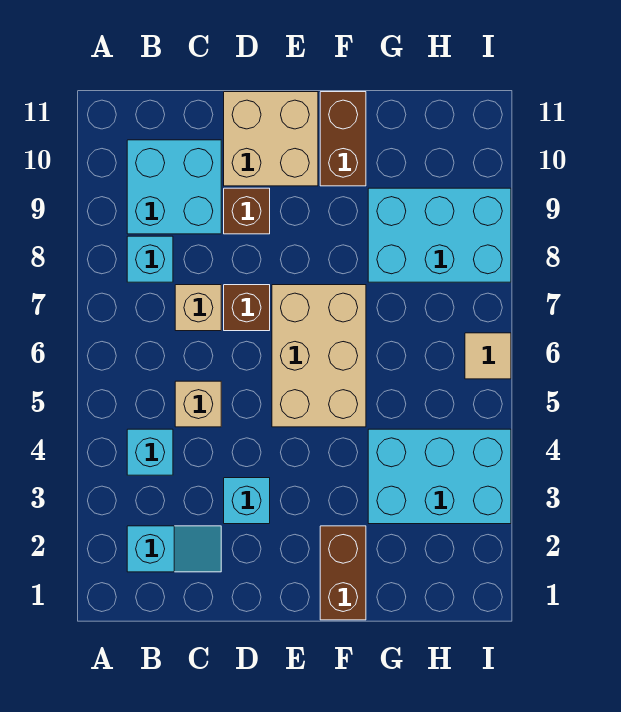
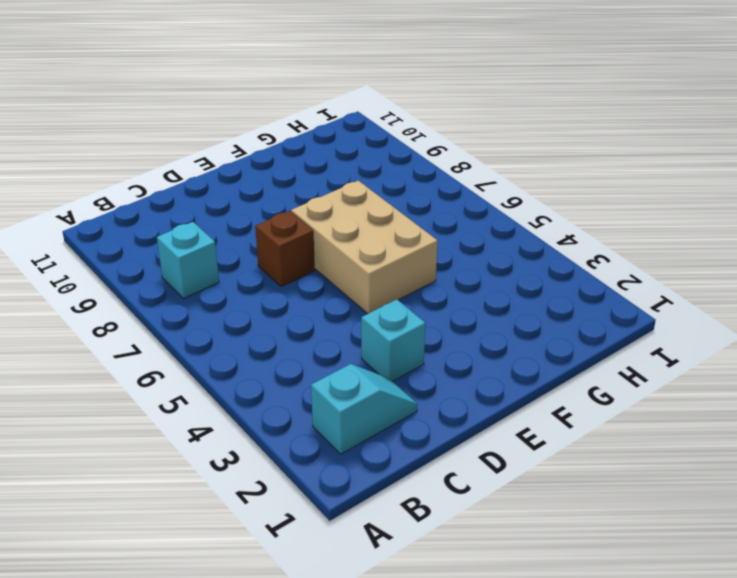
none -> cyan 1x1 brick [127,429,173,475]
none -> cyan 2x2 brick [127,140,221,234]
none -> tan 1x1 brick [175,381,221,427]

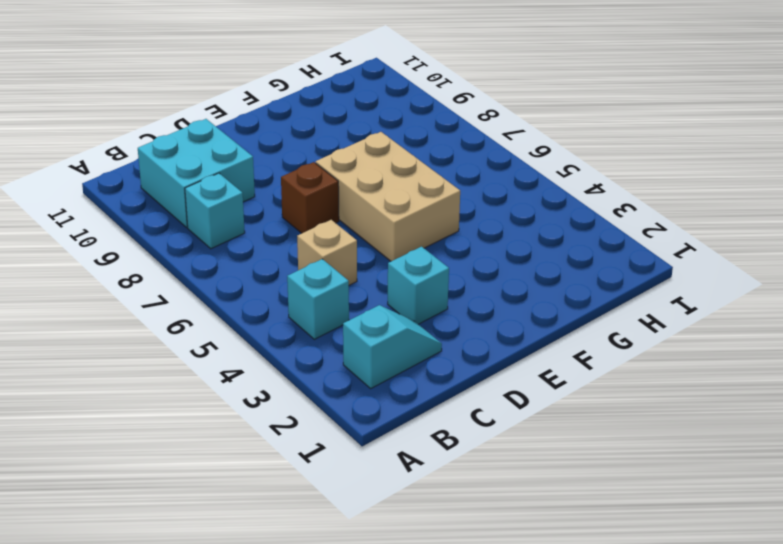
none -> tan 1x1 brick [175,285,221,331]
none -> brown 1x1 brick [224,188,270,234]
none -> tan 2x2 brick [224,92,318,186]

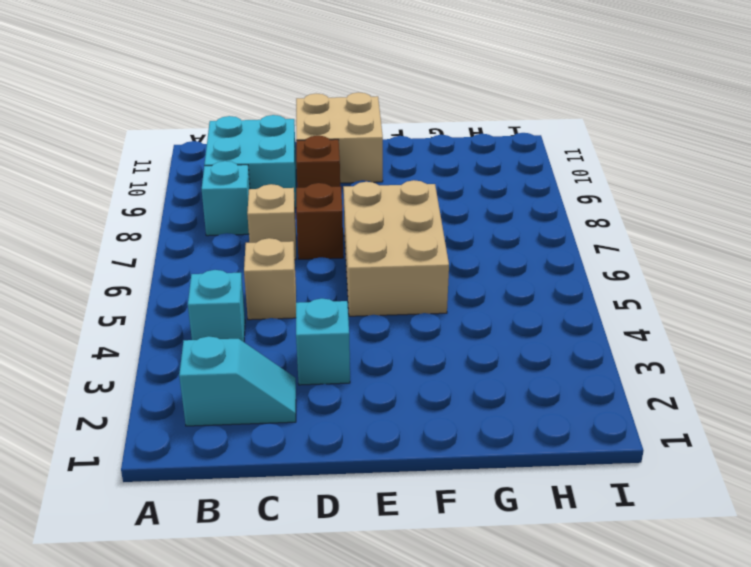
none -> brown 1x2 brick [320,526,366,620]
none -> brown 1x2 brick [320,92,366,186]
none -> cyan 2x3 brick [368,429,511,524]

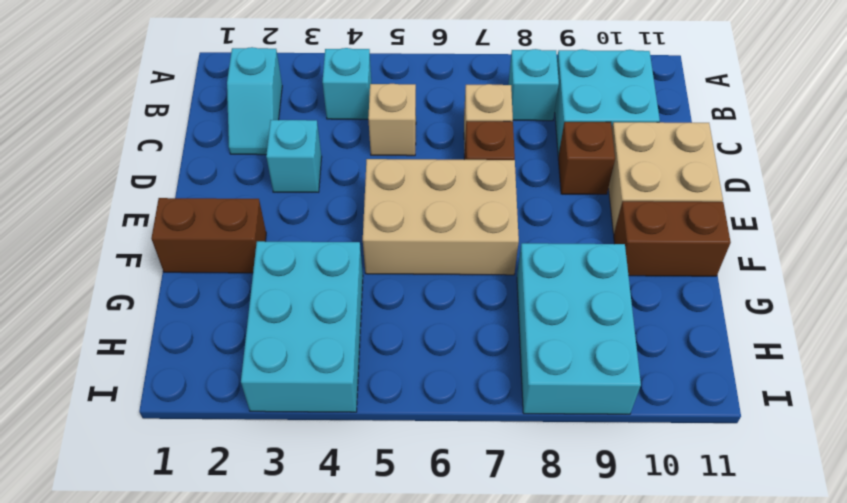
none -> tan 1x1 tile [465,333,511,379]

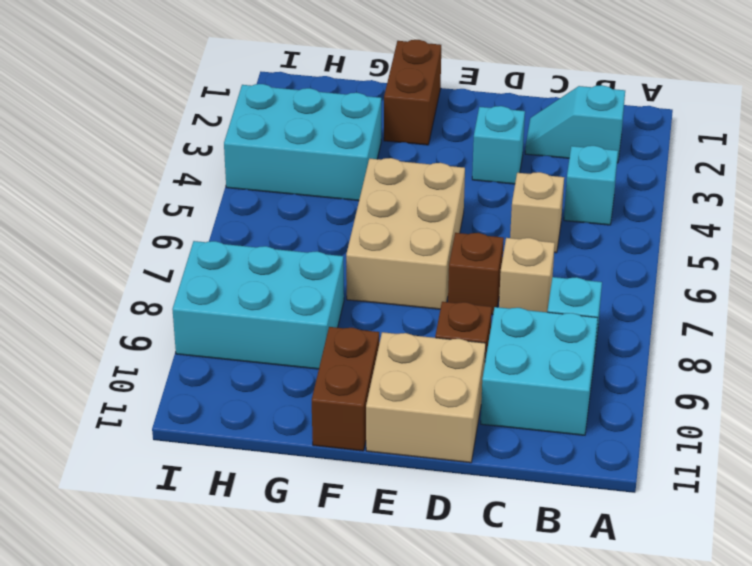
none -> tan 1x1 tile [465,333,511,379]

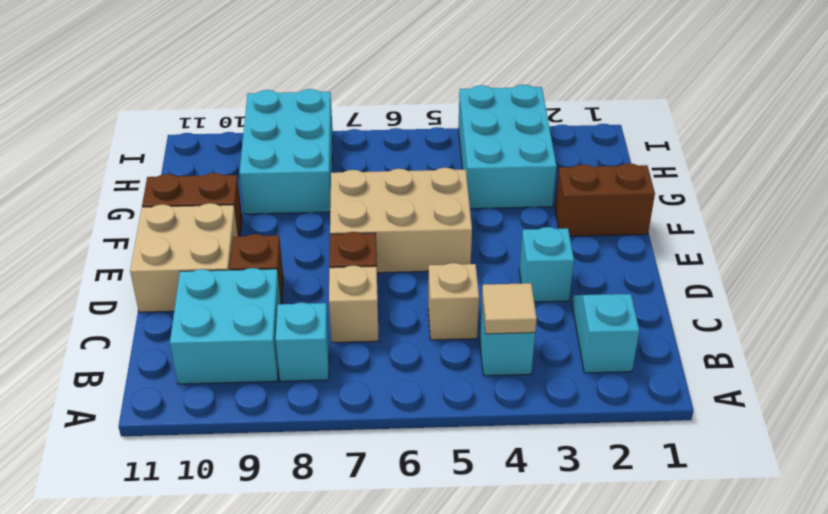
tan 1x1 tile [482,283,537,334] -> tan 1x1 tile moved to [465,333,511,379]

